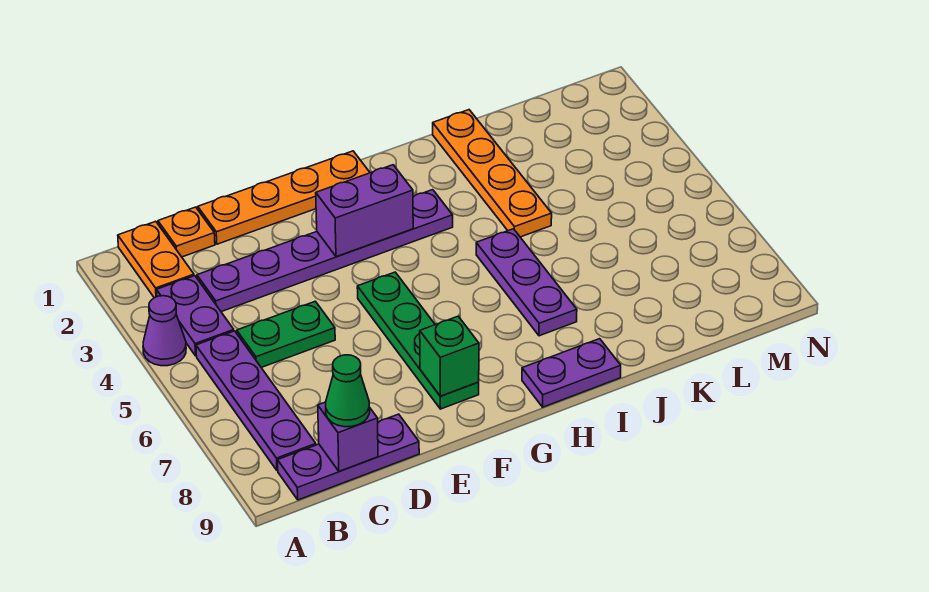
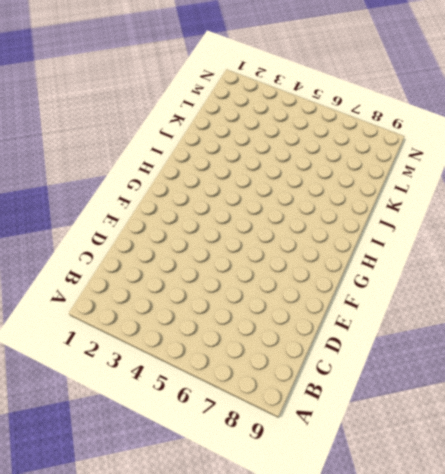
none -> purple 1x1 cone [143,296,186,366]
none -> orange 1x2 plate [118,221,194,298]
none -> purple 1x2 plate [157,276,234,356]

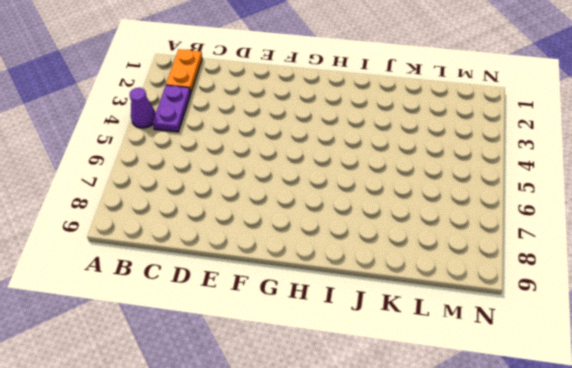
none -> purple 1x4 plate [196,331,316,471]
none -> purple 1x3 plate [278,414,419,500]
none -> orange 1x1 plate [158,207,215,257]

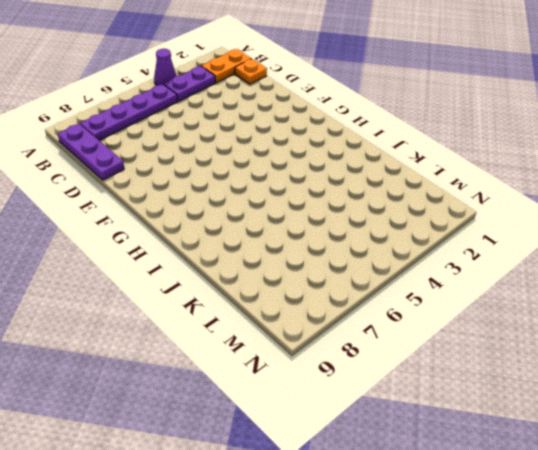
none -> purple 1x6 plate [197,190,453,312]
none -> green 1x2 plate [237,301,335,367]
none -> orange 1x4 plate [198,151,370,244]

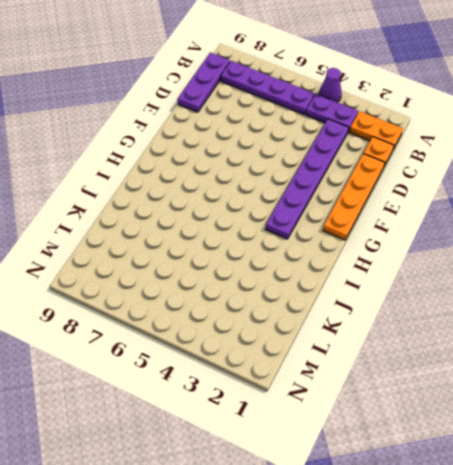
none -> green 1x2 plate [237,301,335,367]
none -> green 1x4 plate [357,272,479,409]
none -> purple 1x2 plate [522,339,621,407]

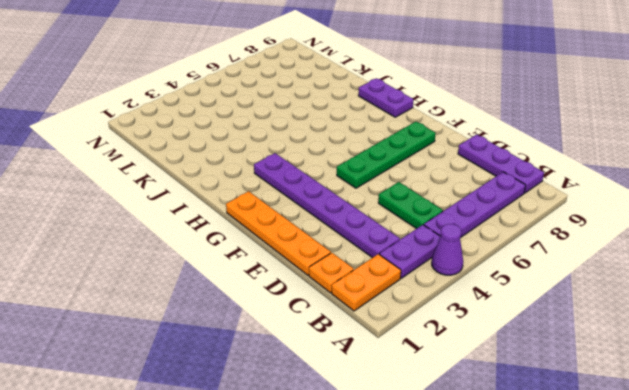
none -> purple 1x3 plate [476,229,577,336]
none -> orange 1x4 plate [433,110,552,237]
none -> purple 1x1 brick [318,402,378,471]

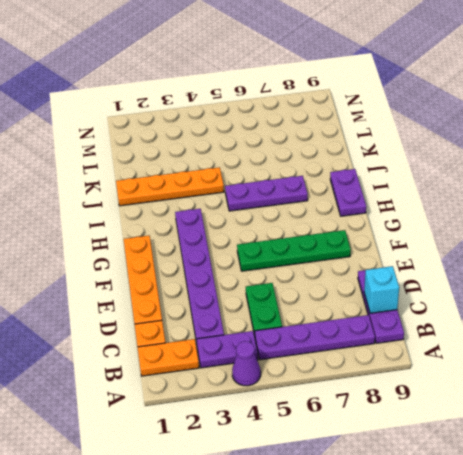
cyan 1x1 brick [364,266,399,313] -> purple 1x1 brick [318,402,378,471]
none -> purple 1x2 brick [316,165,413,257]
none -> green 1x1 brick [420,316,479,396]
none -> green 1x1 cone [326,355,370,427]

